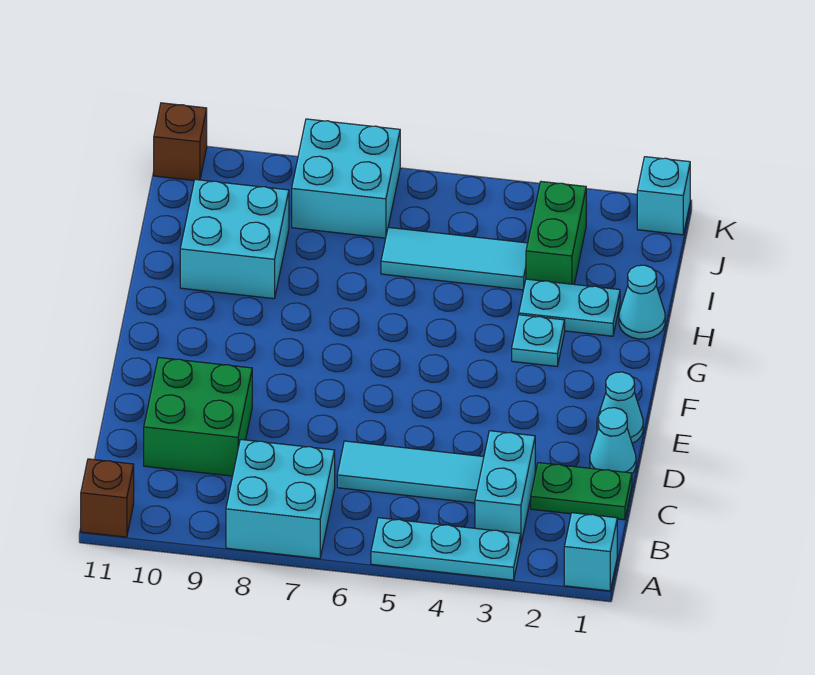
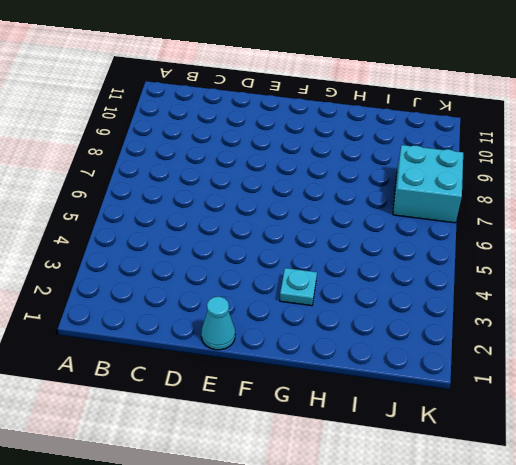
none -> cyan 1x1 brick [564,513,617,591]
none -> cyan 1x3 plate [371,518,521,580]
none -> cyan 2x2 brick [226,439,335,559]

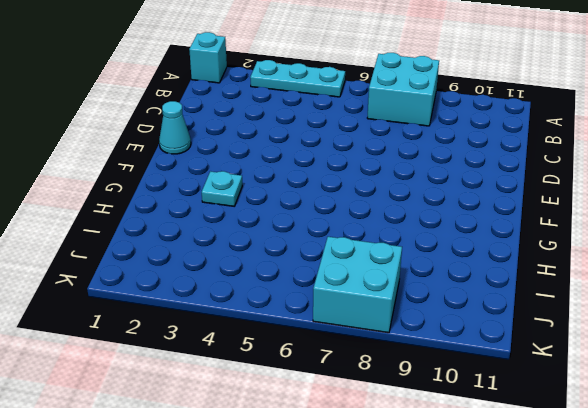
none -> brown 1x1 brick [81,459,134,537]
none -> cyan 1x2 brick [475,431,535,542]
none -> green 1x2 plate [531,463,632,520]

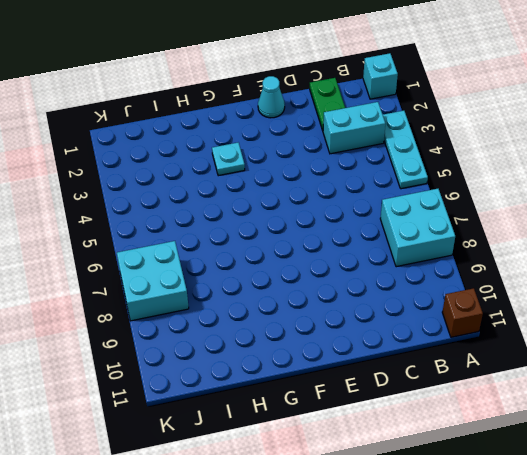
none -> cyan 1x3 tile [337,441,484,503]
none -> green 2x2 brick [144,357,252,476]
none -> cyan 1x1 cone [590,408,636,473]

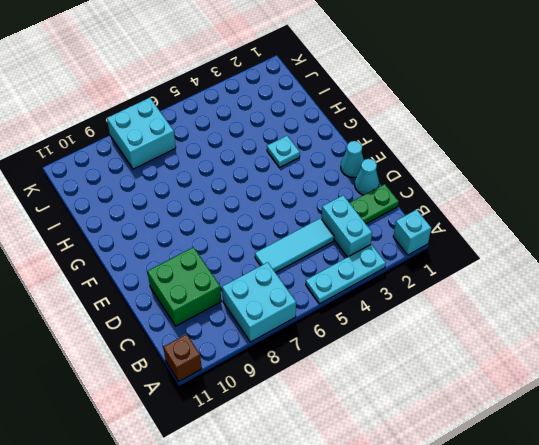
none -> cyan 1x1 cone [619,265,665,339]
none -> cyan 1x2 plate [519,279,620,336]
none -> cyan 2x2 brick [180,180,289,299]

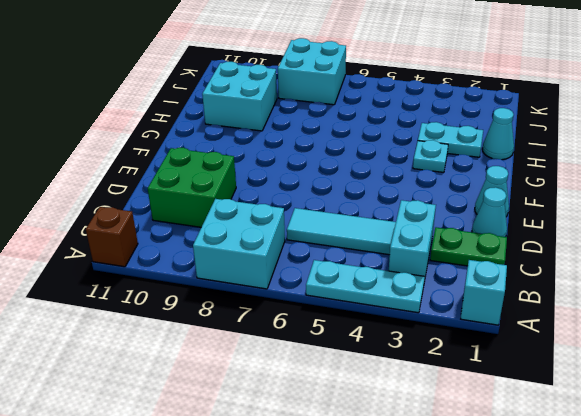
none -> green 1x2 brick [526,182,586,284]
none -> cyan 1x3 tile [381,227,528,290]
none -> cyan 1x1 brick [637,157,690,235]

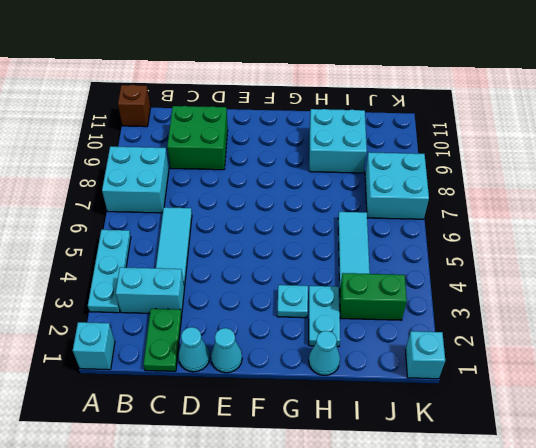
none -> brown 1x1 brick [154,103,207,180]

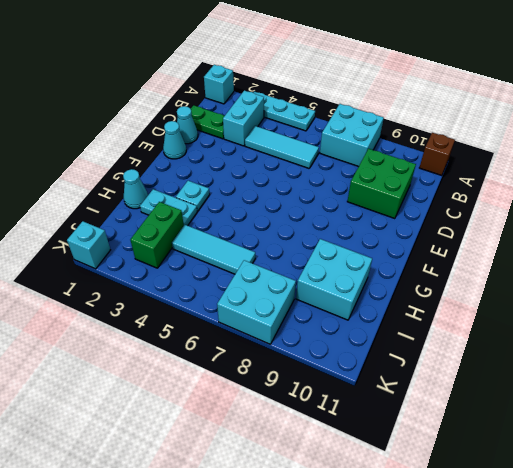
none -> brown 1x1 brick [154,103,207,180]

